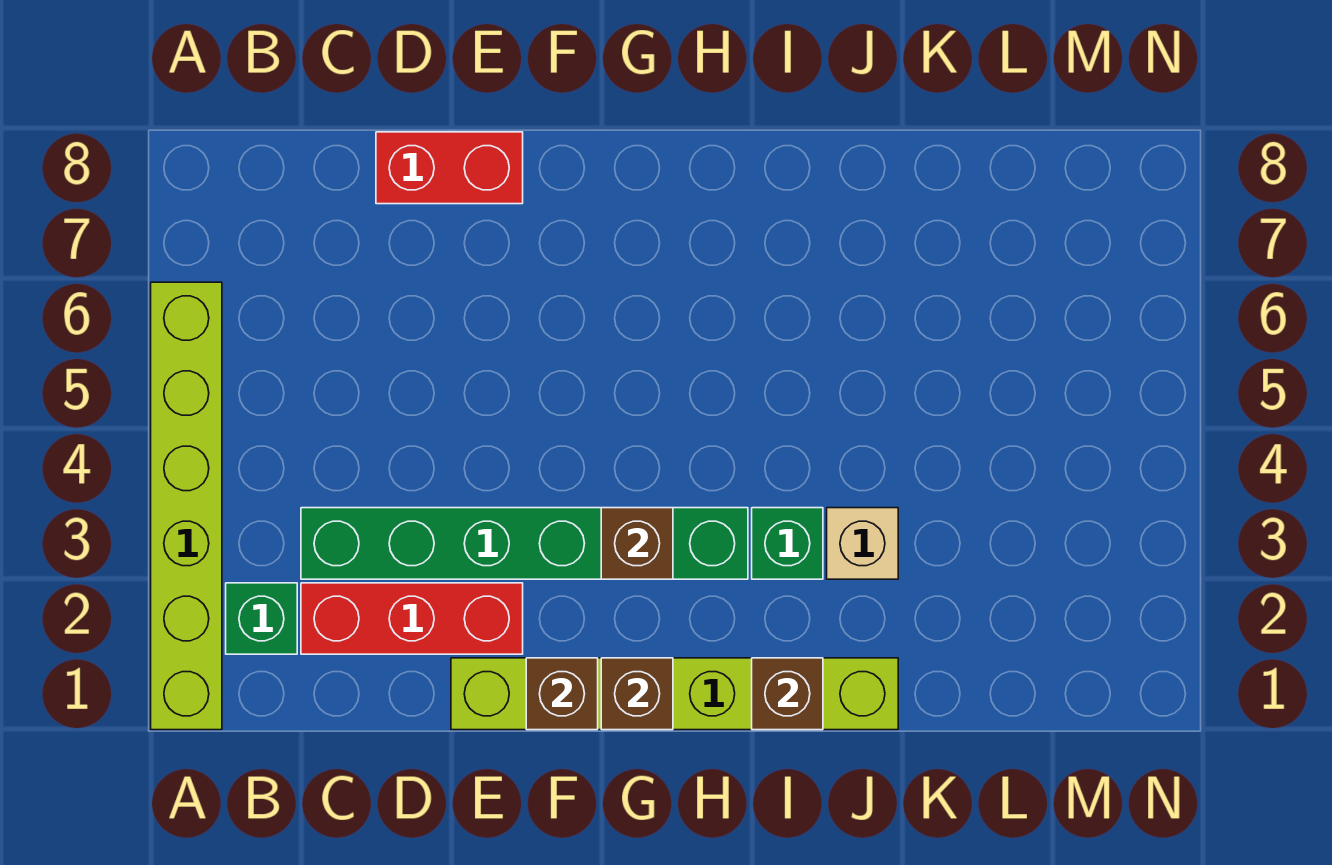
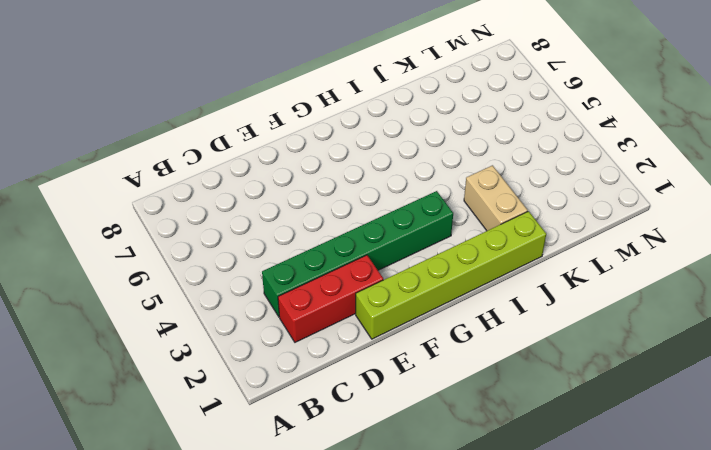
tan 1x2 brick [464,165,528,231] -> tan 1x1 brick [827,508,898,579]
none -> lime 1x6 brick [151,282,222,730]
none -> green 1x1 brick [226,583,297,654]
none -> red 1x2 brick [376,132,523,204]

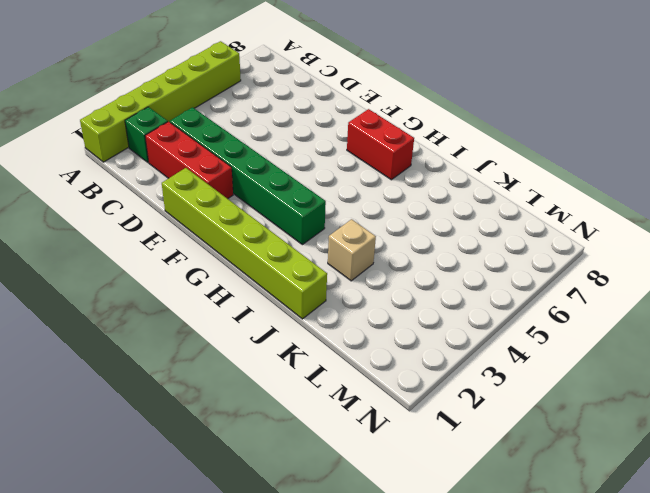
red 1x2 brick [347,109,414,180] -> red 1x2 brick moved to [376,132,523,204]
none -> green 1x1 brick [752,508,823,579]
none -> brown 1x1 brick [526,658,598,730]
none -> brown 1x1 brick [601,658,673,730]

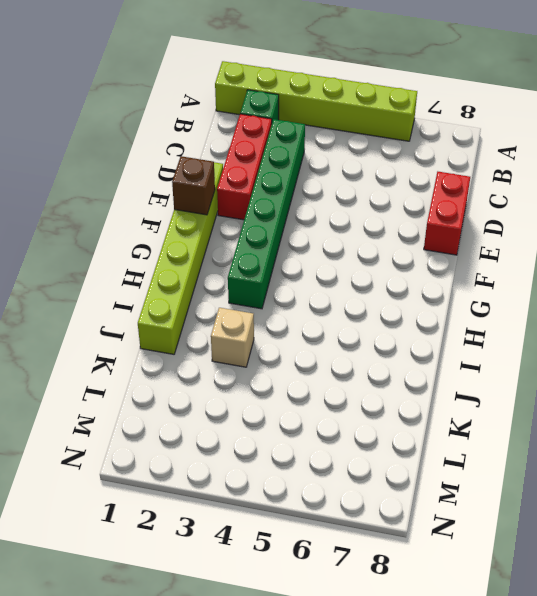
none -> green 1x1 brick [752,508,823,579]
none -> brown 1x1 brick [601,658,673,730]
none -> brown 1x1 brick [601,508,673,579]

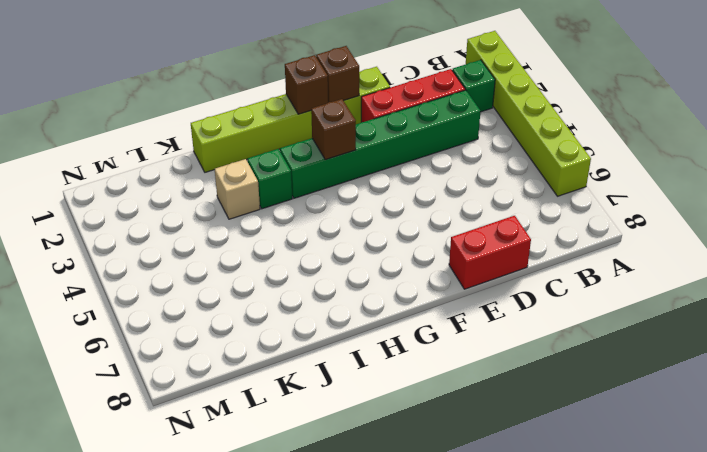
none -> brown 1x1 brick [752,658,823,730]

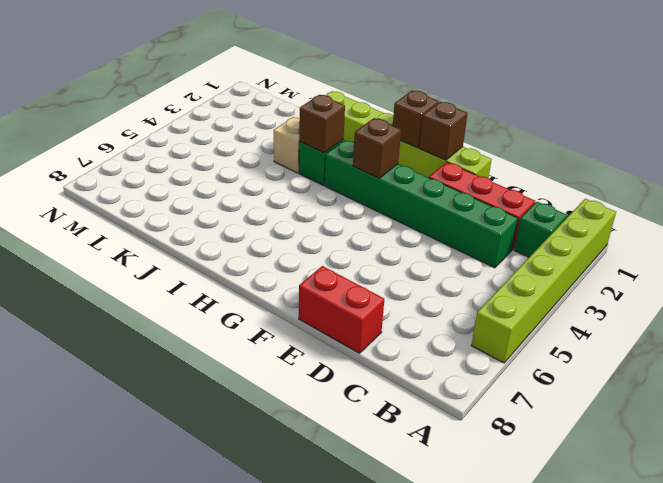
brown 1x1 brick [299,95,345,153] -> brown 1x1 brick moved to [752,658,823,730]

